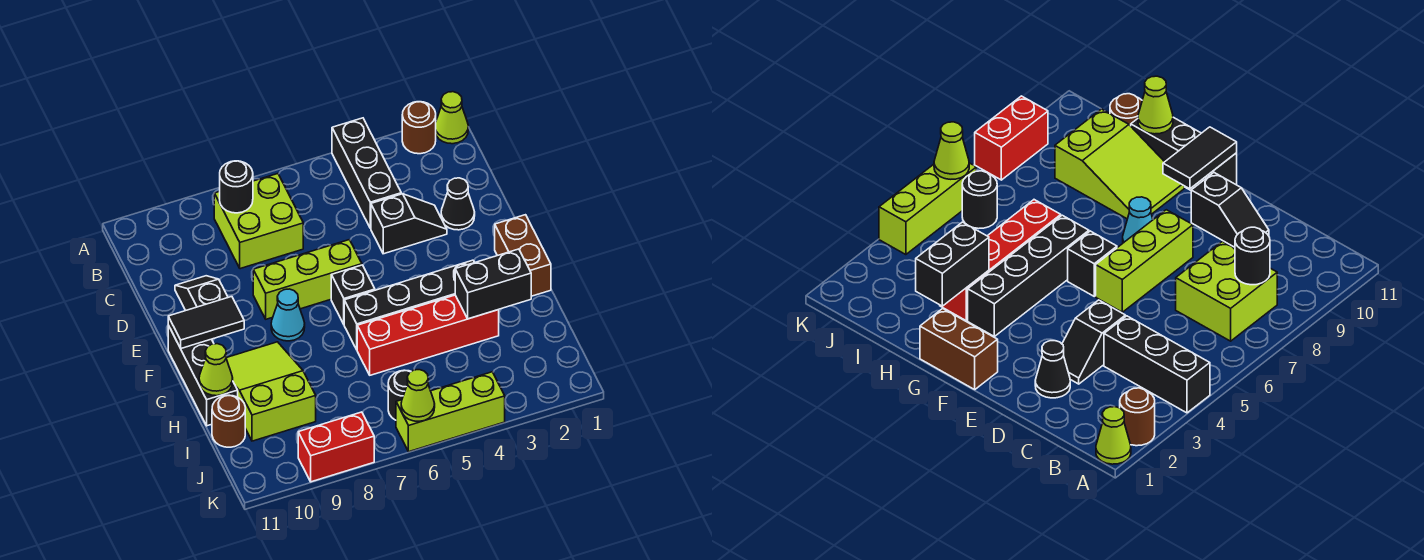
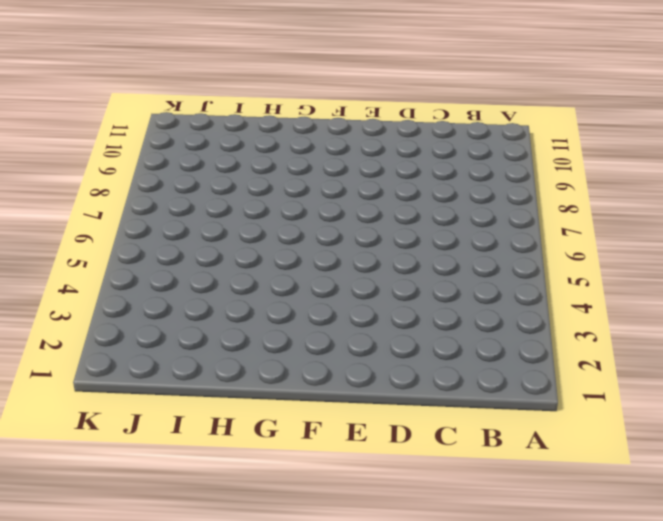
none -> lime 1x1 cone [436,92,468,144]
none -> brown 1x1 round brick [402,102,436,154]
none -> black 1x3 brick [332,118,401,228]

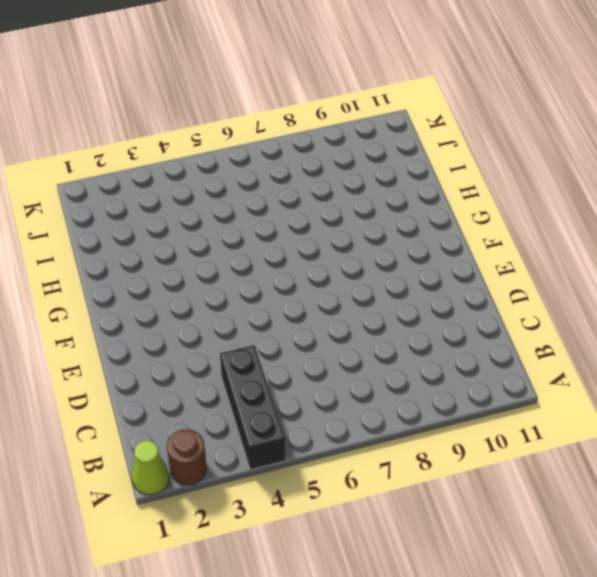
none -> lime 2x2 brick [214,174,303,269]
none -> black 1x1 cone [441,178,475,230]
none -> black 1x2 slope [371,194,447,254]

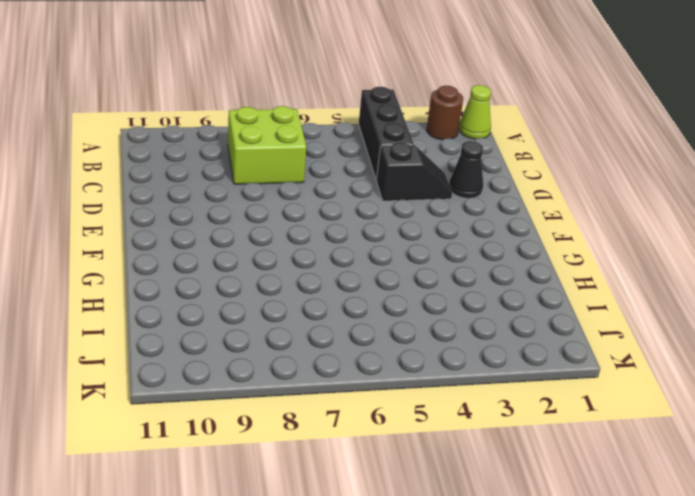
none -> black 1x2 slope [175,276,228,311]
none -> lime 1x3 brick [253,240,362,319]
none -> brown 1x2 brick [495,215,551,296]

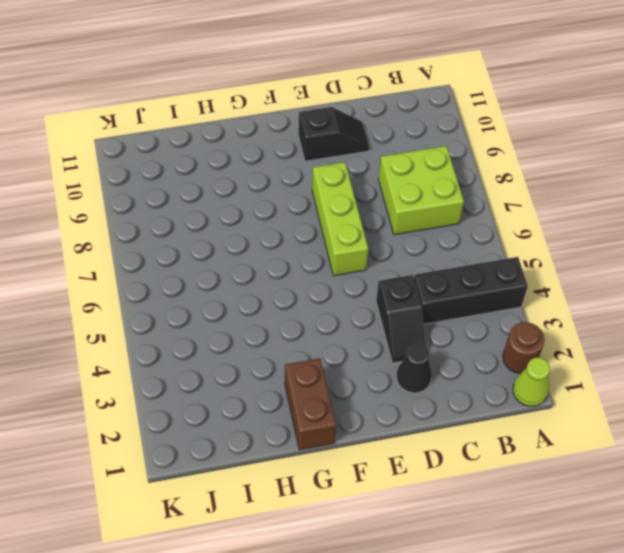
brown 1x2 brick [285,358,336,450] -> brown 1x2 brick turned to [495,215,551,296]
none -> black 1x1 brick [331,265,375,324]
none -> cyan 1x1 cone [271,289,305,341]
none -> black 1x3 brick [168,325,238,426]

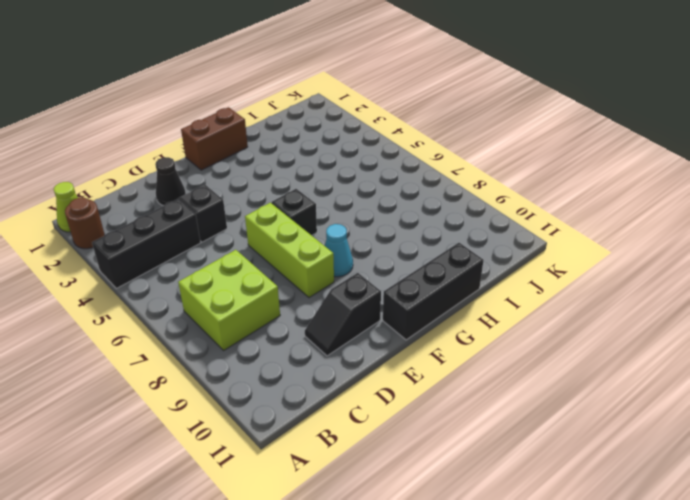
none -> black 1x4 brick [344,260,475,349]
none -> lime 2x3 slope [226,342,316,441]
none -> red 1x4 brick [357,295,499,375]

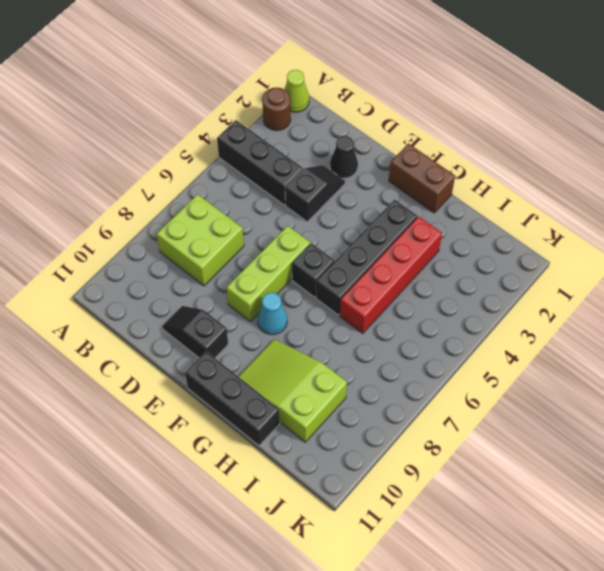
none -> brown 1x1 round brick [212,395,245,447]
none -> black 1x1 round brick [388,370,411,420]
none -> lime 1x3 brick [396,372,505,452]

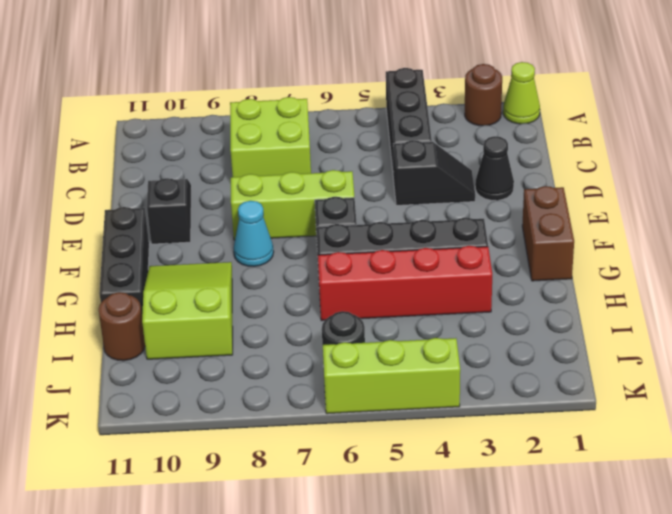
none -> red 1x2 brick [298,412,374,482]
none -> black 1x1 round brick [220,161,253,213]
none -> black 1x2 tile [168,297,244,348]

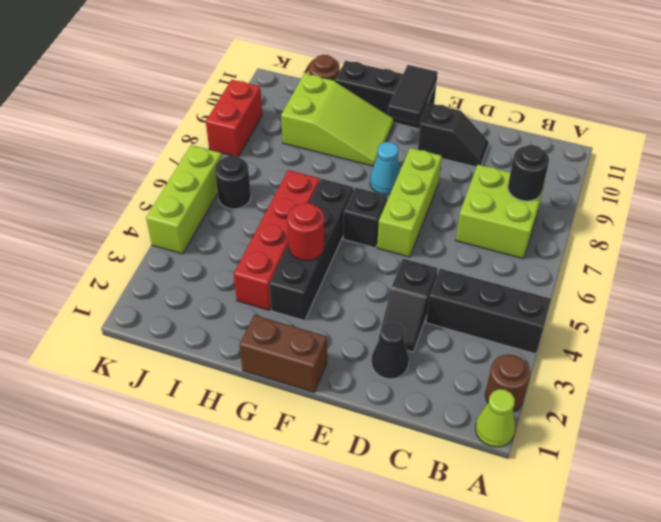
red 1x1 round brick [287,203,324,261] -> none
none -> black 1x2 brick [455,249,531,319]
none -> lime 1x1 cone [199,344,233,396]
none -> lime 1x1 cone [401,370,435,421]

